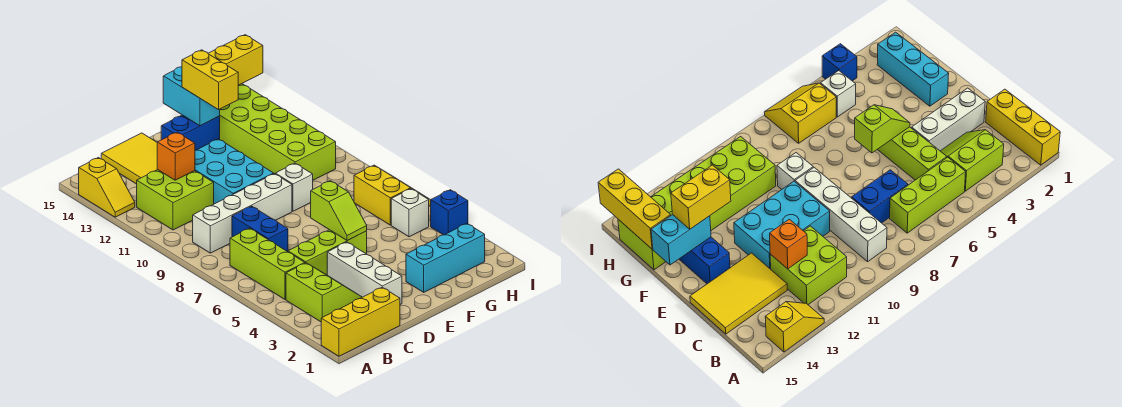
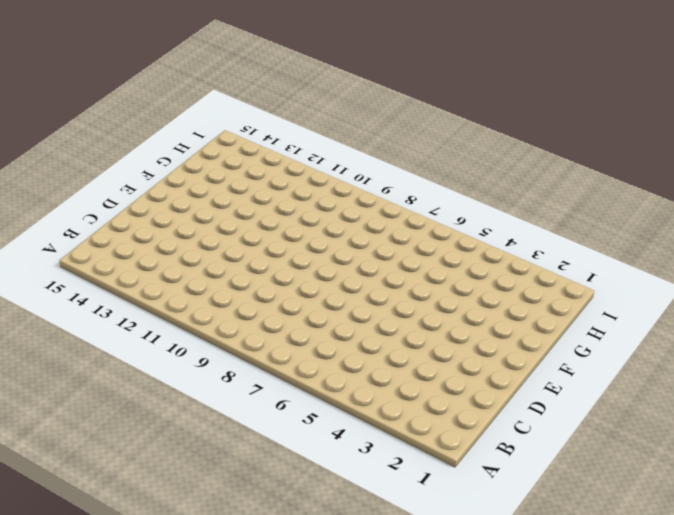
none -> yellow 1x3 brick [321,287,400,356]
none -> yellow 1x2 slope [79,158,135,217]
none -> lime 2x2 slope [286,263,362,322]

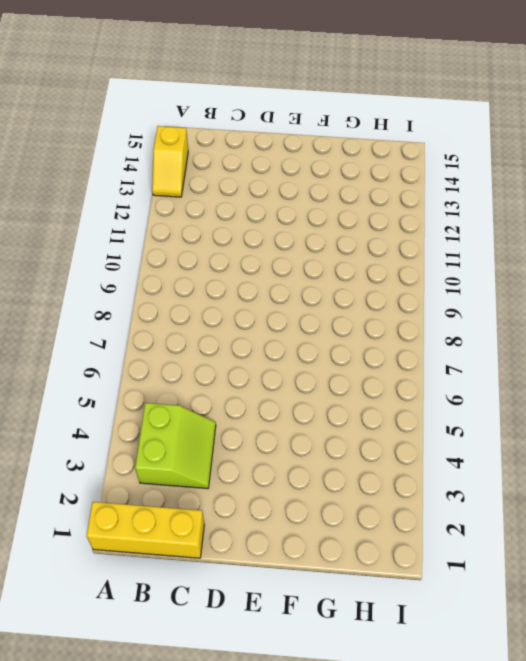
none -> lime 1x3 brick [230,228,305,299]
none -> white 1x4 brick [193,174,292,253]
none -> lime 2x2 brick [137,170,214,230]

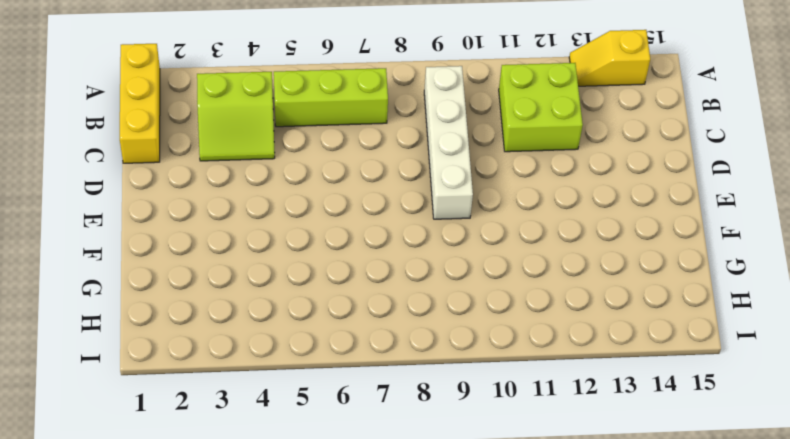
none -> lime 1x3 brick [288,230,367,275]
none -> blue 1x2 brick [232,206,288,252]
none -> yellow 2x3 tile [101,133,158,184]

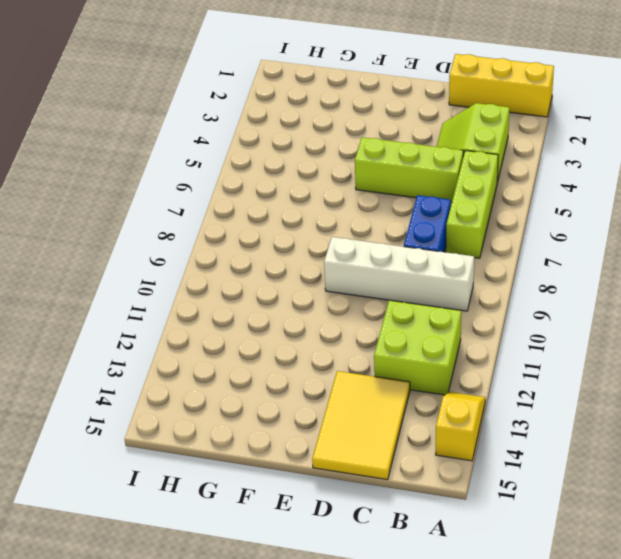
none -> white 1x3 brick [327,242,402,304]
none -> cyan 2x3 brick [195,139,274,204]
none -> blue 1x2 brick [161,115,220,150]

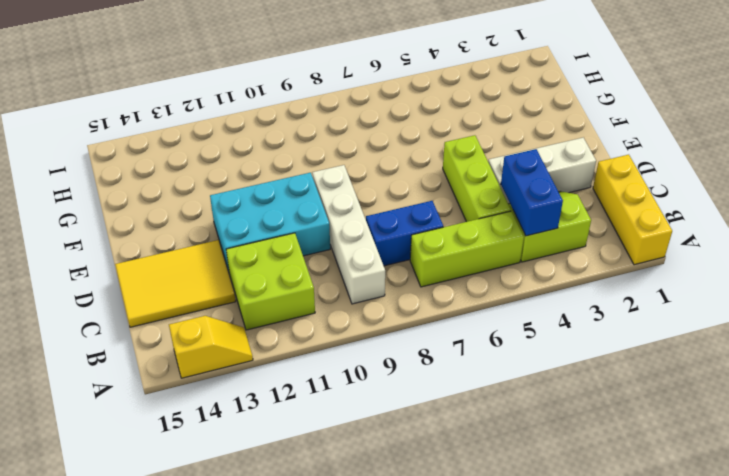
blue 1x2 brick [501,149,563,236] -> blue 1x2 brick moved to [161,115,220,150]
none -> cyan 1x3 brick [406,224,485,292]
none -> white 1x1 brick [275,163,313,211]
none -> lime 2x6 brick [220,84,336,180]

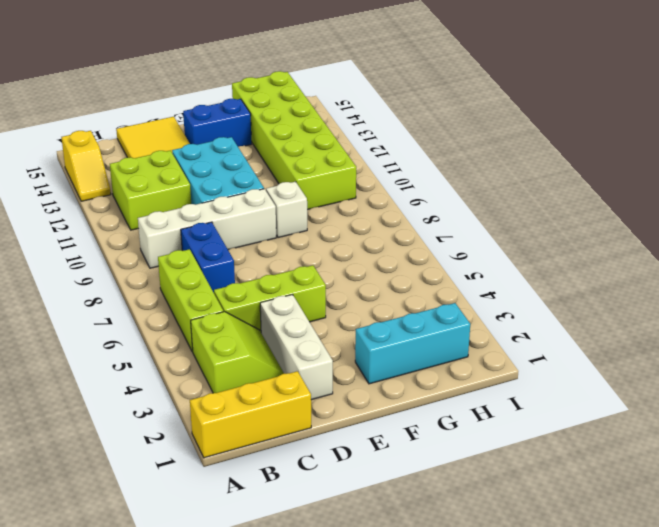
none -> white 1x1 brick [391,189,429,237]
none -> yellow 2x2 slope [354,165,431,225]
none -> blue 1x1 brick [431,190,468,235]

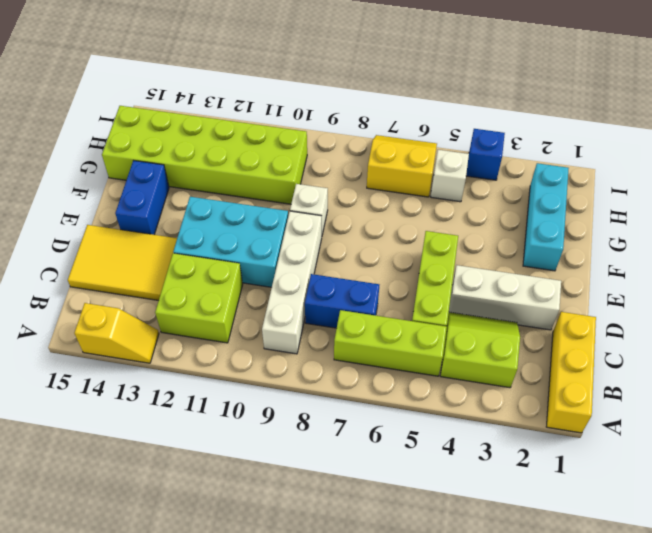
none -> orange 1x1 brick [157,132,195,180]
none -> lime 1x2 slope [311,181,367,241]
none -> cyan 1x2 brick [163,67,220,126]

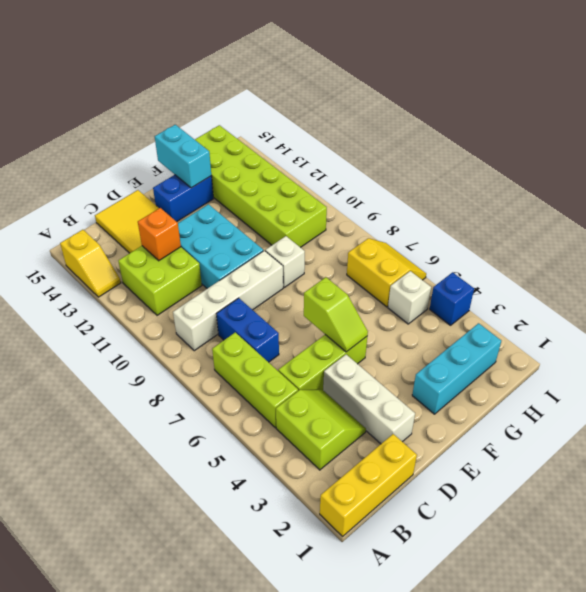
none -> yellow 1x3 brick [208,35,263,85]
none -> yellow 1x2 brick [182,50,238,110]

